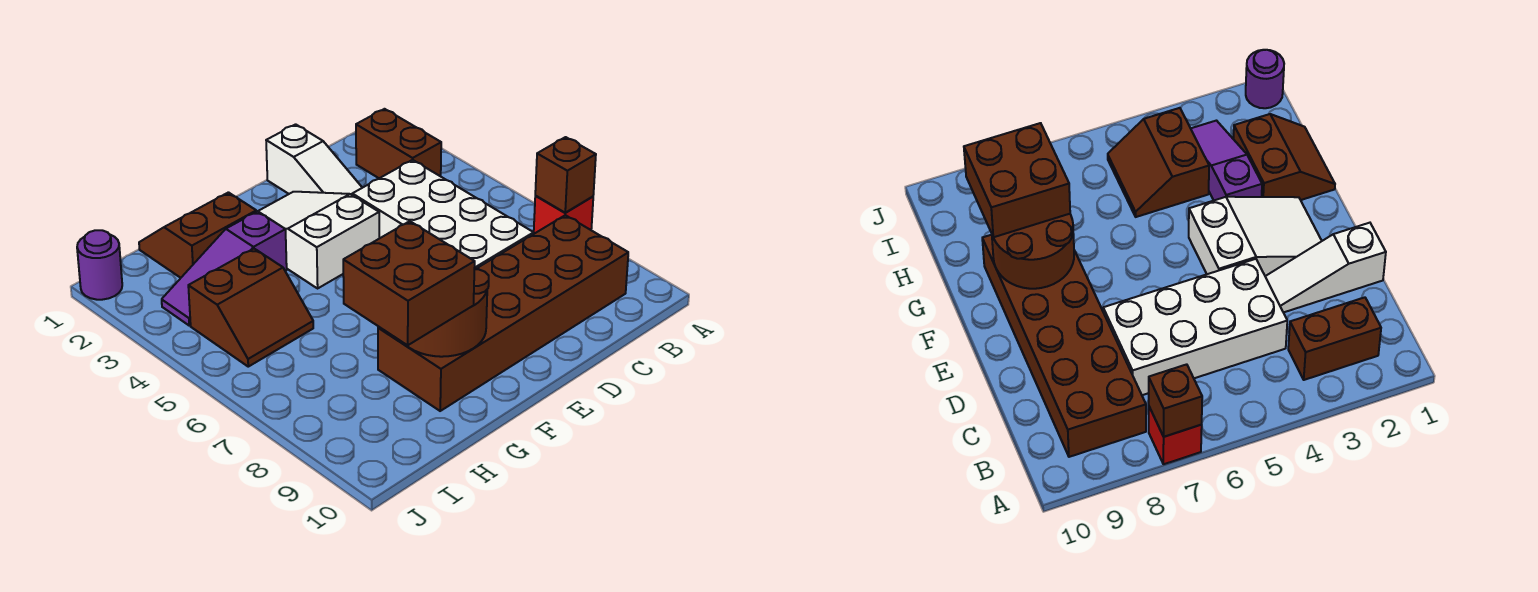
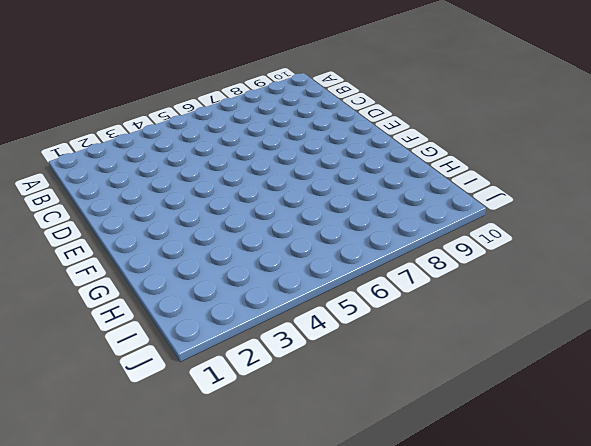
none -> red 1x1 brick [534,196,593,234]
none -> brown 1x2 brick [356,109,441,178]
none -> brown 2x6 brick [378,215,628,411]

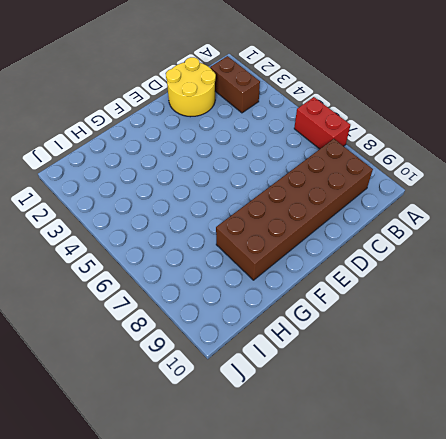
red 1x2 brick [294,97,350,149] -> red 1x1 brick [534,196,593,234]
yellow 2x2 round brick [166,57,216,117] -> white 1x3 slope [266,124,362,195]
none -> white 2x4 brick [352,160,534,268]
none -> white 2x3 slope [258,192,379,288]
none -> brown 2x2 slope [139,192,256,278]

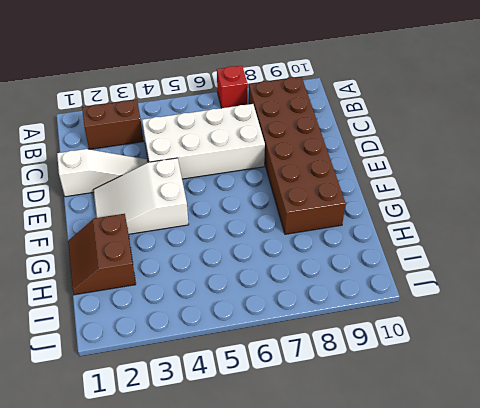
none -> purple 1x3 slope [162,211,287,326]
none -> brown 2x2 slope [188,249,313,367]
none -> purple 1x1 round brick [77,230,122,300]

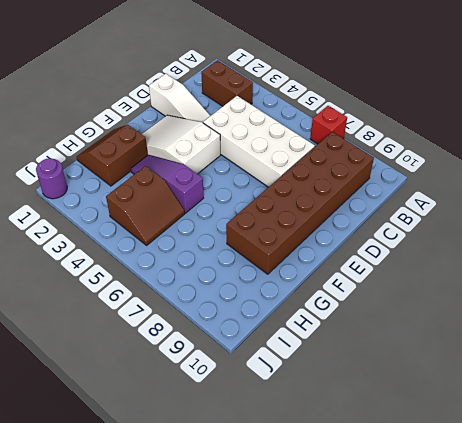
purple 1x3 slope [131,155,204,213] -> purple 1x3 slope turned to [162,211,287,326]
none -> brown 1x1 brick [535,137,596,213]
none -> brown 2x2 round brick [404,267,489,357]
none -> brown 2x2 brick [343,221,475,345]

